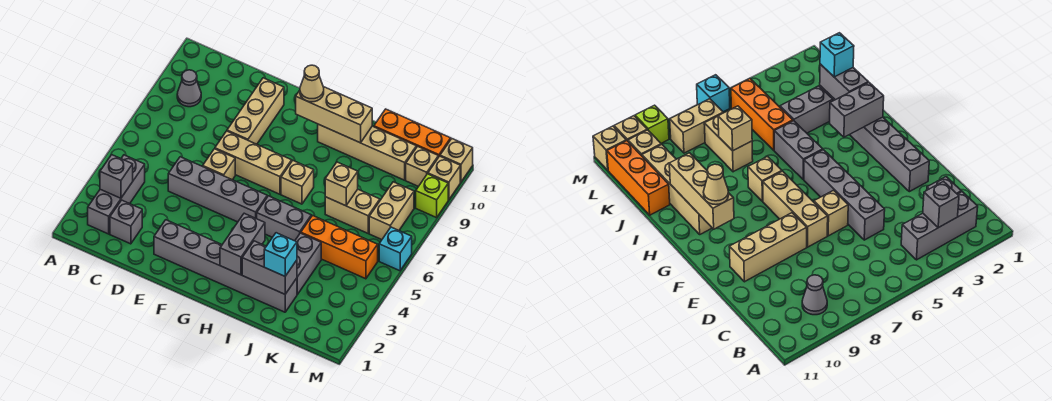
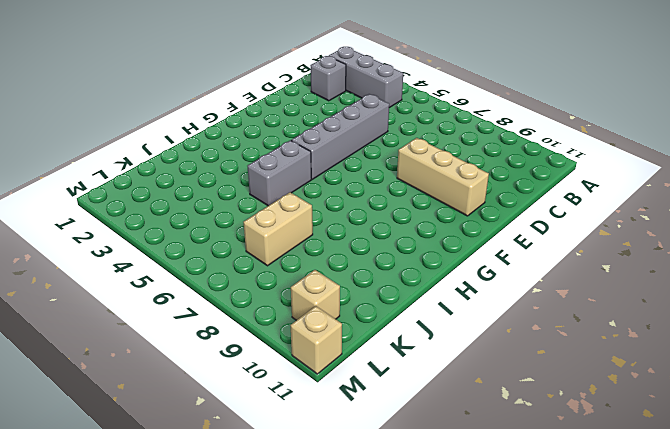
none -> grey 1x1 cone [177,70,201,107]
none -> grey 1x6 brick [154,220,297,312]
none -> tan 1x1 brick [203,149,235,180]

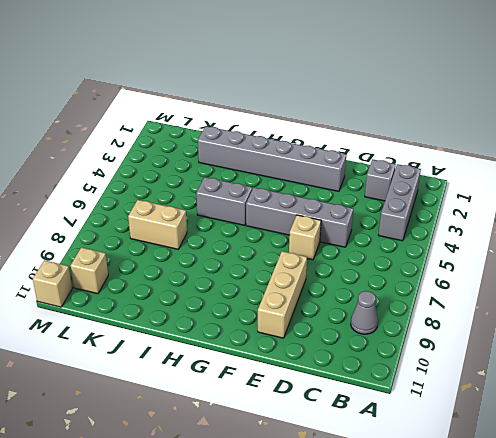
none -> tan 1x3 brick [215,131,292,194]
none -> tan 1x1 brick [281,161,314,204]
none -> tan 1x4 brick [318,124,416,180]

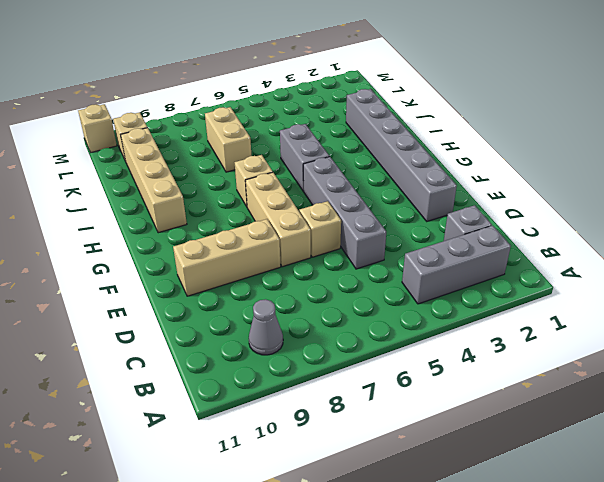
none -> grey 1x2 brick [295,233,321,294]
none -> orange 1x3 brick [301,216,378,279]
none -> orange 1x3 brick [374,109,451,157]

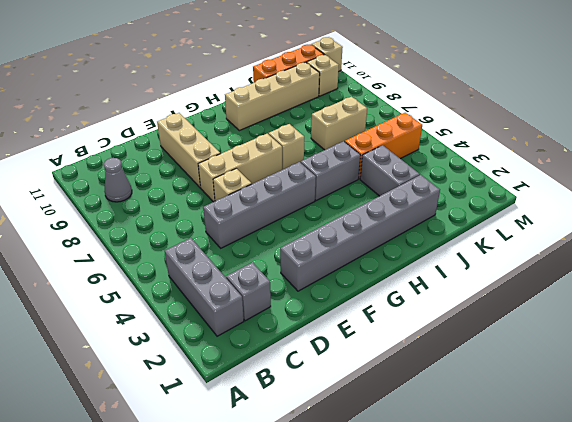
none -> tan 1x2 brick [369,182,414,240]
none -> cyan 1x1 brick [379,227,412,271]
none -> lime 1x1 brick [416,174,448,218]

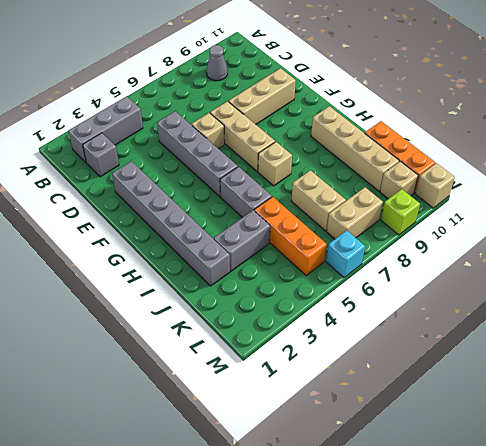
none -> tan 1x1 brick [428,156,460,200]
none -> grey 1x1 brick [100,155,133,198]
none -> tan 1x3 brick [296,87,372,143]

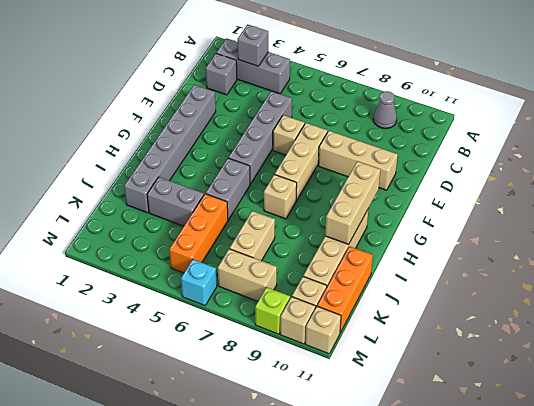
none -> grey 1x2 brick [220,213,265,275]
none -> grey 1x2 brick [242,241,297,294]
none -> tan 1x1 brick [325,162,358,206]

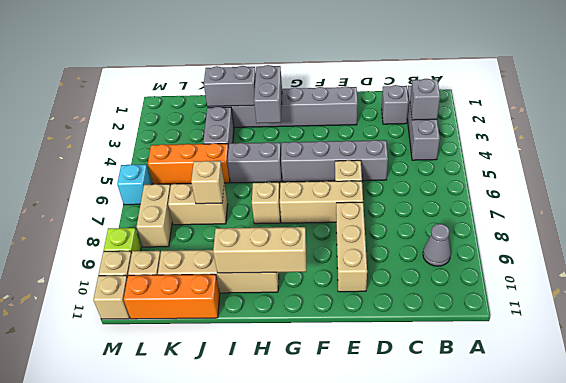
none -> tan 1x1 cone [300,65,324,102]
none -> cyan 1x1 brick [264,233,297,276]

